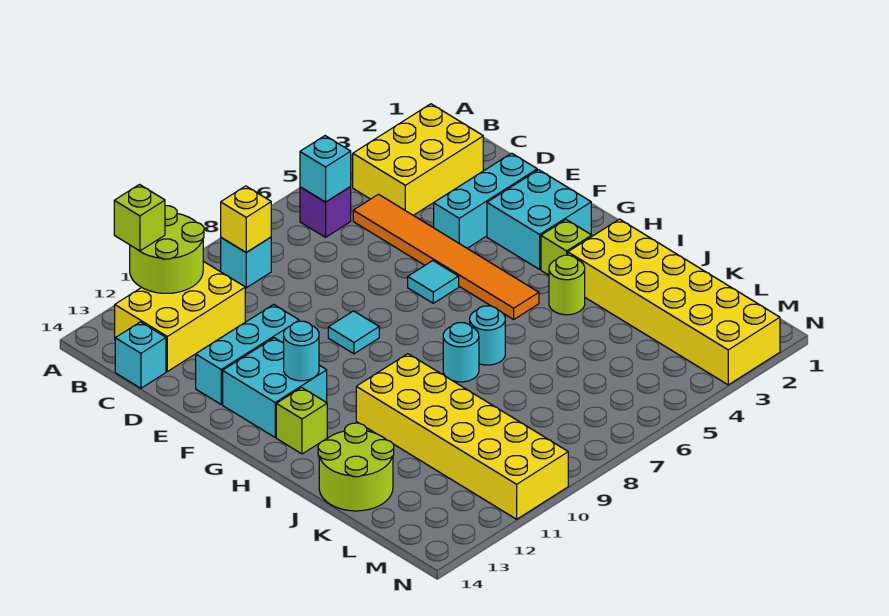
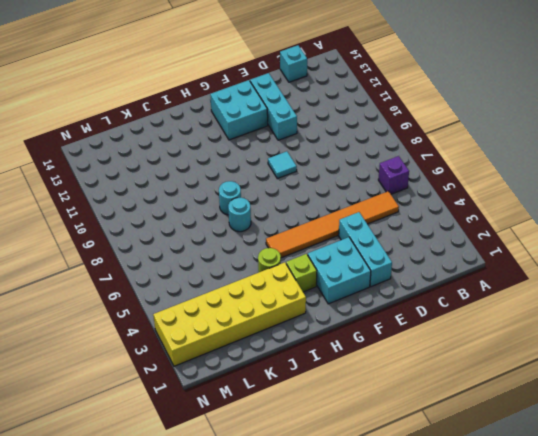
none -> yellow 2x3 brick [353,104,483,215]
none -> cyan 1x1 brick [221,237,271,288]
none -> yellow 2x3 brick [115,261,245,371]

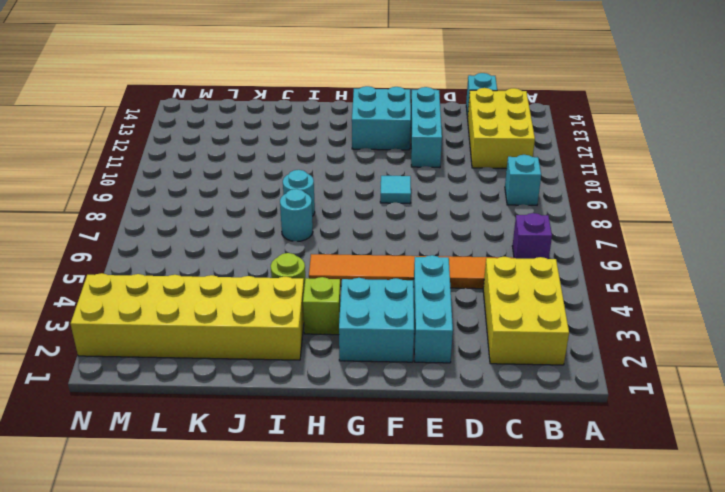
none -> cyan 1x1 tile [408,261,459,303]
none -> lime 1x1 brick [276,388,327,454]
none -> yellow 2x6 brick [356,354,568,519]

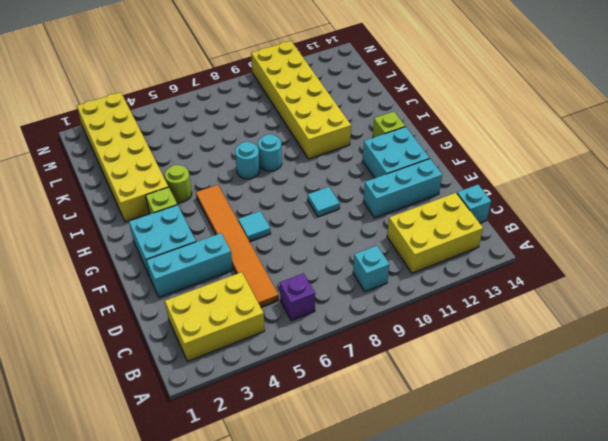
none -> lime 2x2 round brick [318,423,394,511]
none -> lime 2x2 round brick [130,206,204,293]
none -> cyan 1x1 brick [300,136,351,202]

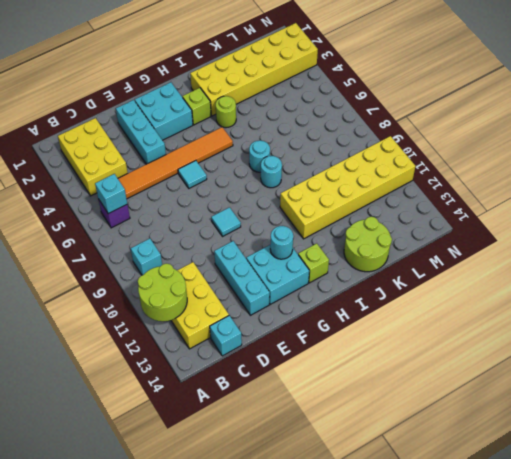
none -> yellow 1x1 brick [221,186,271,252]
none -> lime 1x1 brick [114,185,165,251]

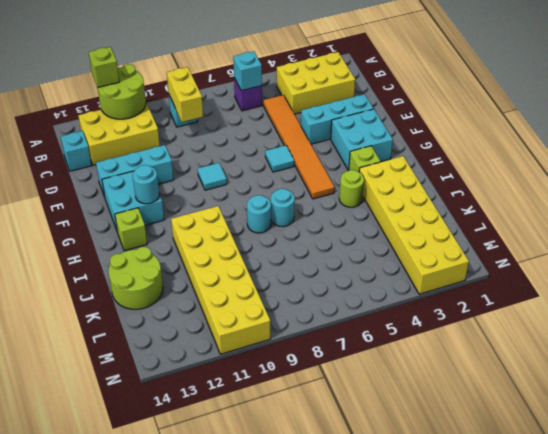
yellow 1x2 brick [167,67,203,122] -> yellow 1x1 brick [221,186,271,252]

